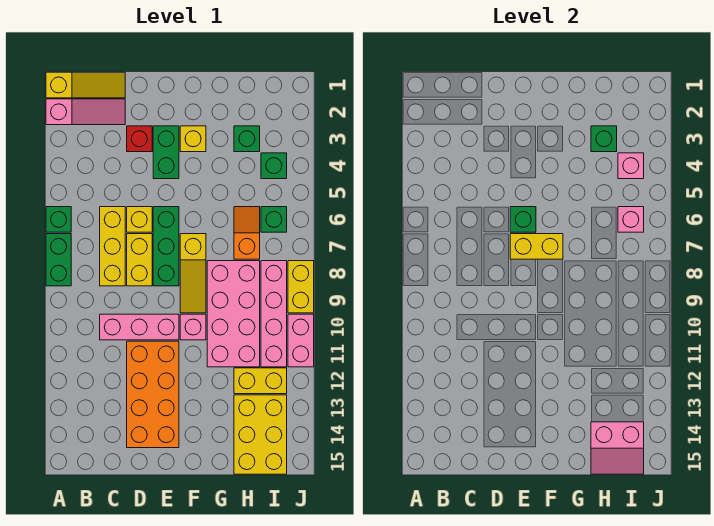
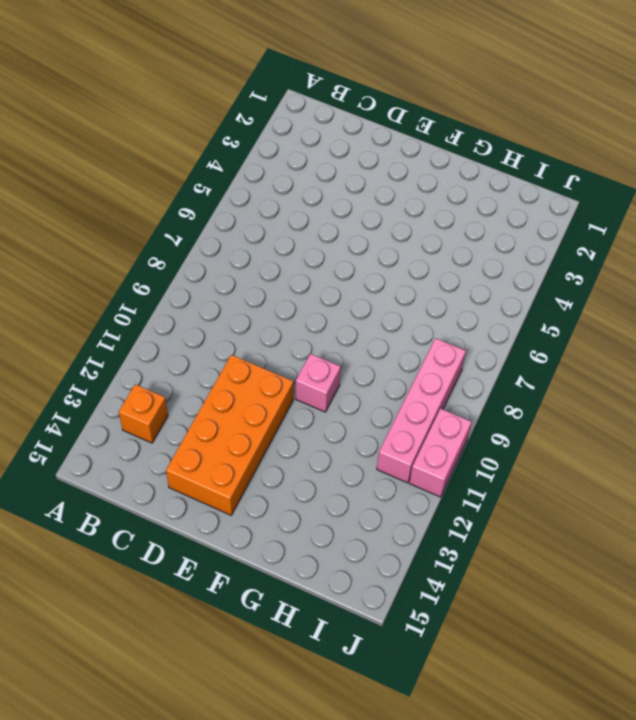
orange 1x1 brick [119,384,168,443] -> none
none -> yellow 1x3 slope [46,72,125,98]
none -> pink 1x3 slope [46,99,125,125]
none -> green 1x1 brick [46,207,71,232]
none -> green 1x2 brick [46,234,71,286]

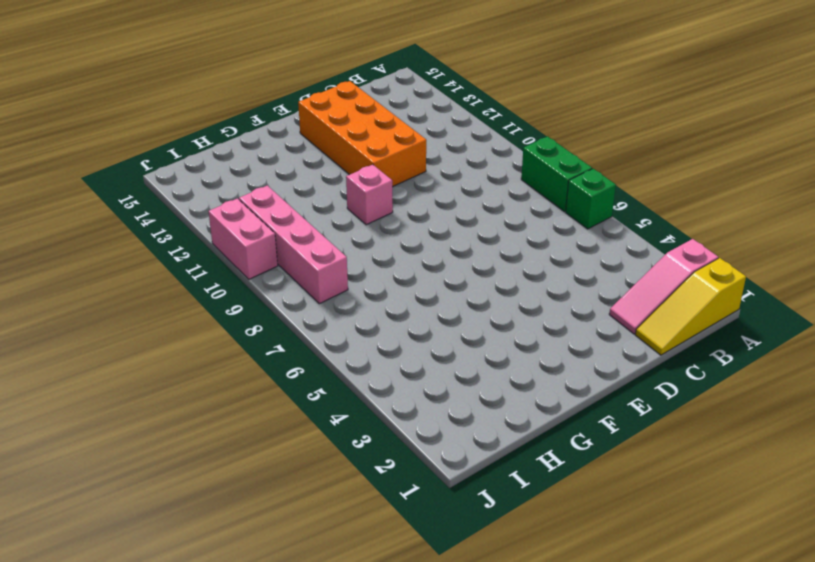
none -> yellow 1x3 brick [100,207,125,286]
none -> pink 1x3 brick [100,314,179,340]
none -> red 1x1 brick [127,126,152,152]
none -> yellow 1x1 brick [127,207,152,232]

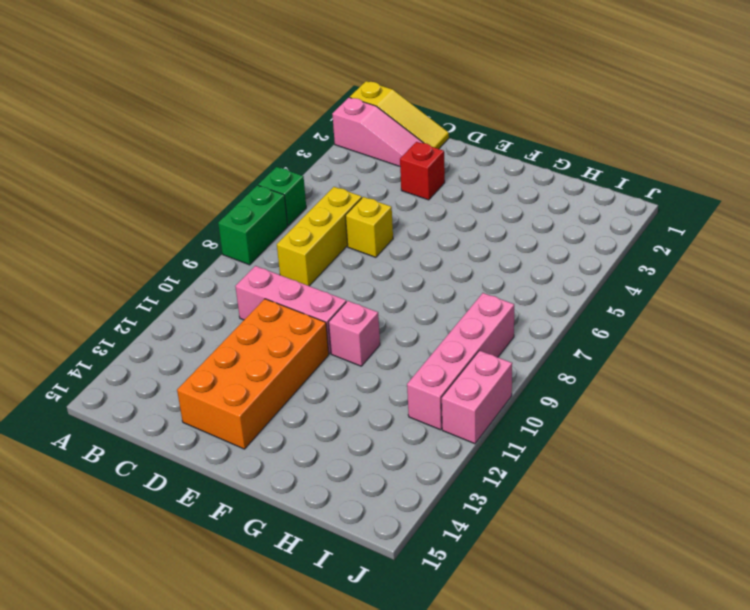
none -> yellow 1x2 brick [127,234,152,286]
none -> green 1x2 brick [153,126,179,179]
none -> green 1x3 brick [153,207,179,286]
none -> yellow 1x1 brick [180,126,206,152]

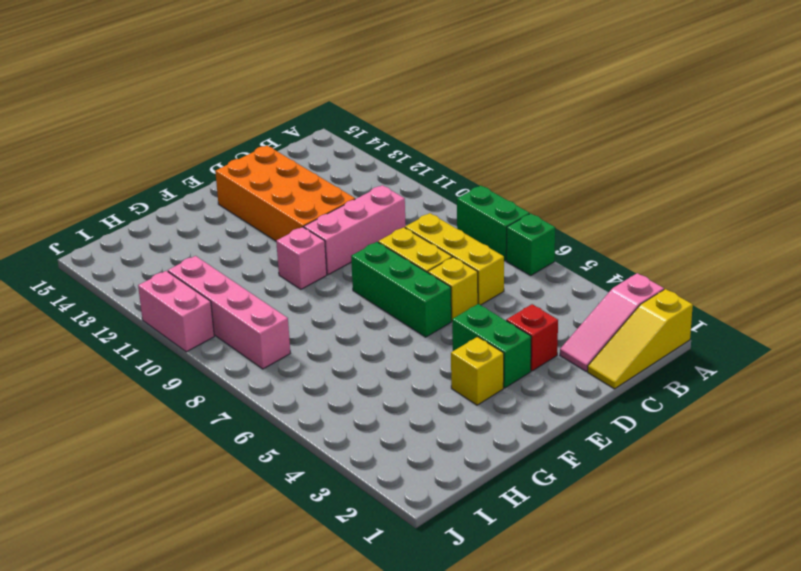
none -> yellow 1x3 slope [180,234,206,313]
none -> pink 2x4 brick [207,261,260,367]
none -> green 1x1 brick [234,126,260,152]
none -> orange 1x2 slope [234,207,260,259]

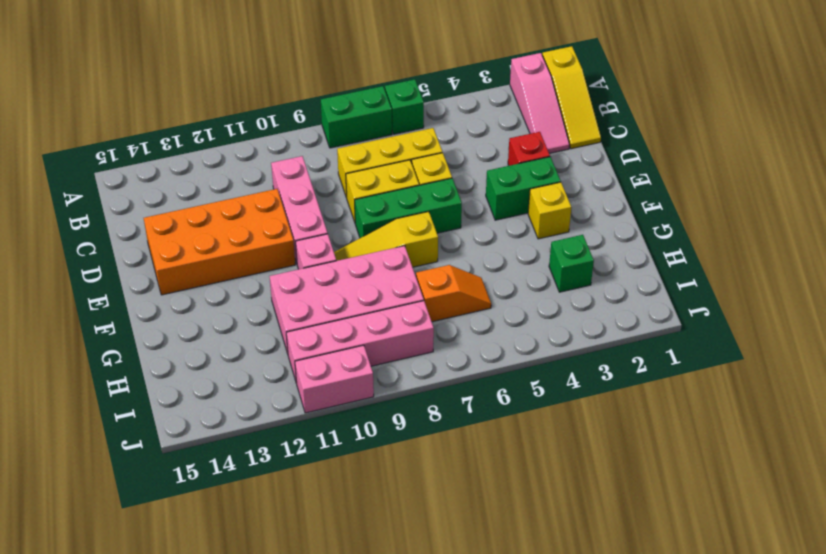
none -> yellow 1x2 brick [234,368,287,394]
none -> yellow 2x3 brick [234,395,287,474]
none -> green 1x1 brick [261,153,287,179]
none -> green 1x1 brick [261,207,287,232]

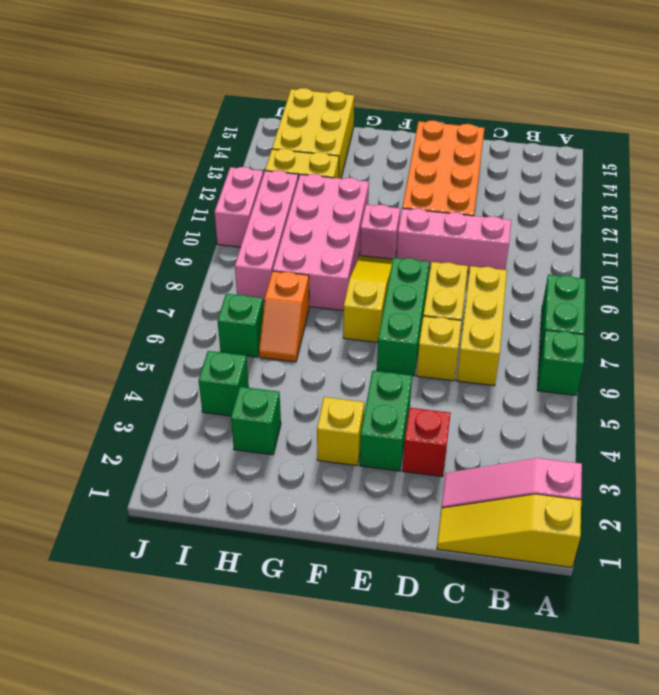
none -> yellow 1x2 brick [288,261,314,313]
none -> green 1x1 brick [510,207,536,232]
none -> yellow 1x2 brick [510,234,563,259]
none -> green 1x1 brick [591,126,617,152]

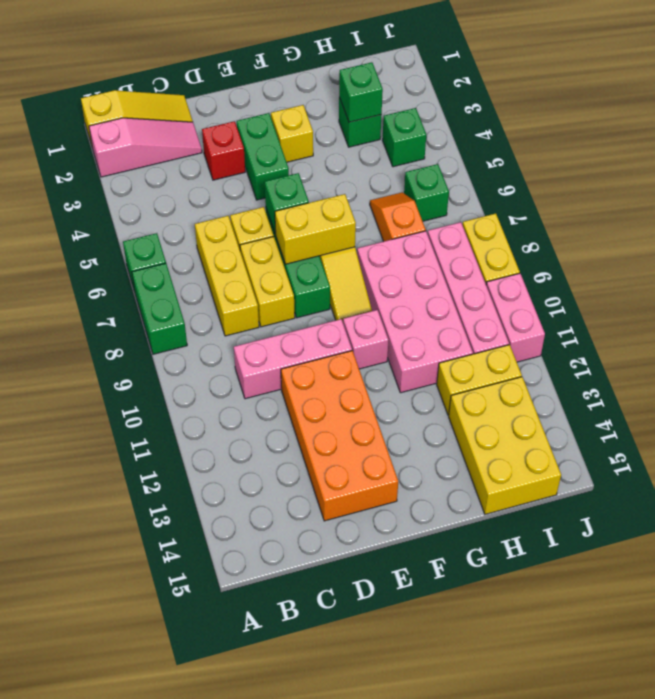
none -> pink 2x2 slope [591,422,644,474]
none -> pink 1x1 brick [618,153,644,179]
none -> pink 1x1 brick [618,207,644,232]

